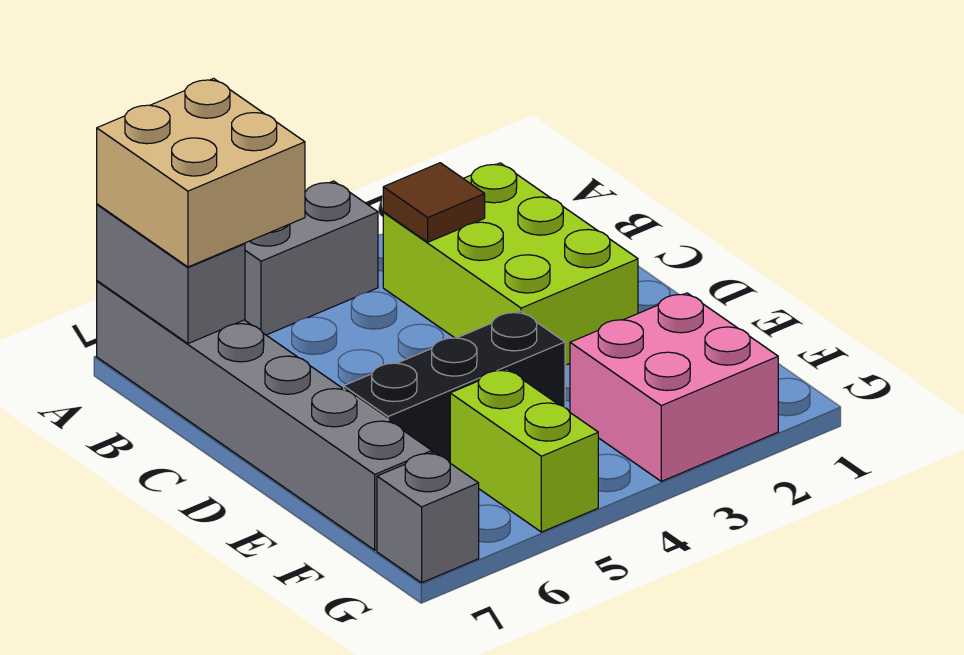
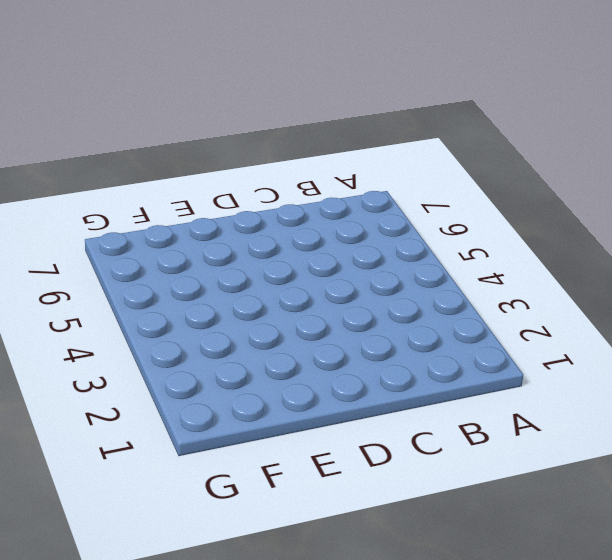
none -> grey 1x2 brick [245,181,378,335]
none -> grey 1x6 brick [97,281,432,550]

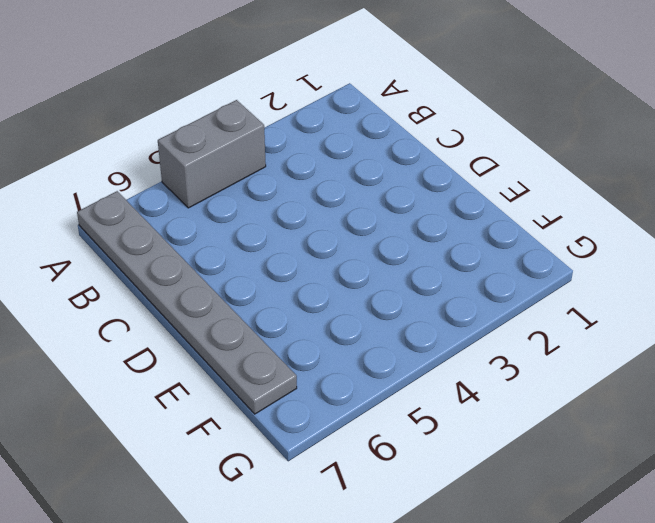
grey 1x6 plate [77,191,297,414] -> grey 1x6 brick [97,281,432,550]
none -> lime 2x3 brick [383,163,638,365]
none -> black 1x3 brick [344,311,565,463]

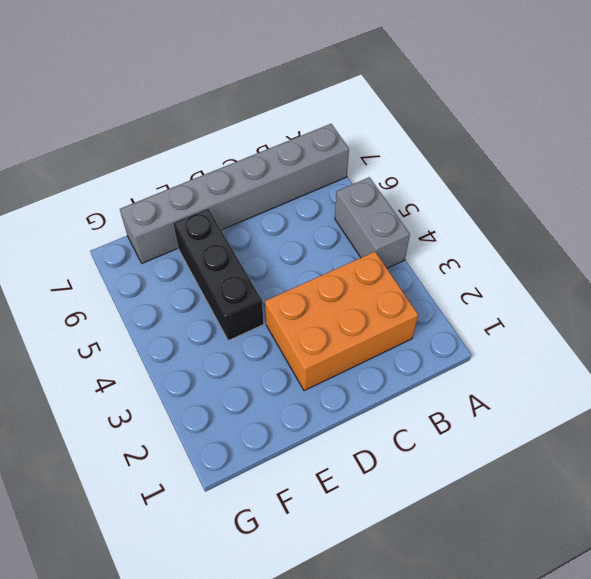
orange 2x3 brick [265,252,418,391] -> lime 2x3 brick [383,163,638,365]
none -> pink 2x2 brick [570,293,778,481]
none -> lime 1x2 brick [450,369,598,532]

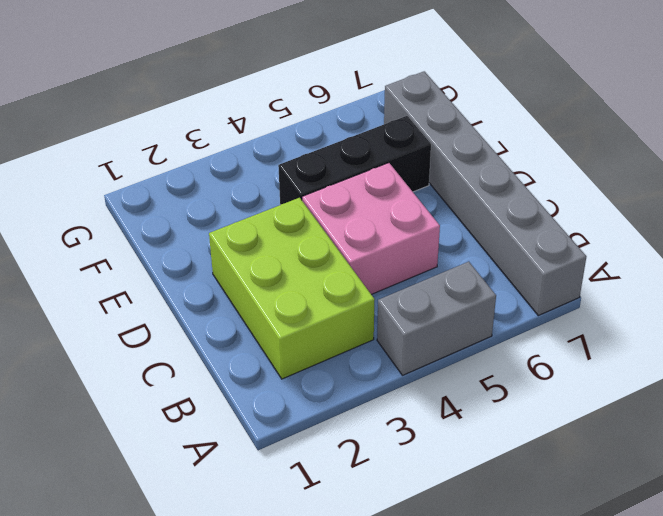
pink 2x2 brick [302,163,440,294] -> pink 2x2 brick moved to [570,293,778,481]
none -> lime 1x2 brick [450,369,598,532]
none -> grey 1x1 brick [377,452,479,583]

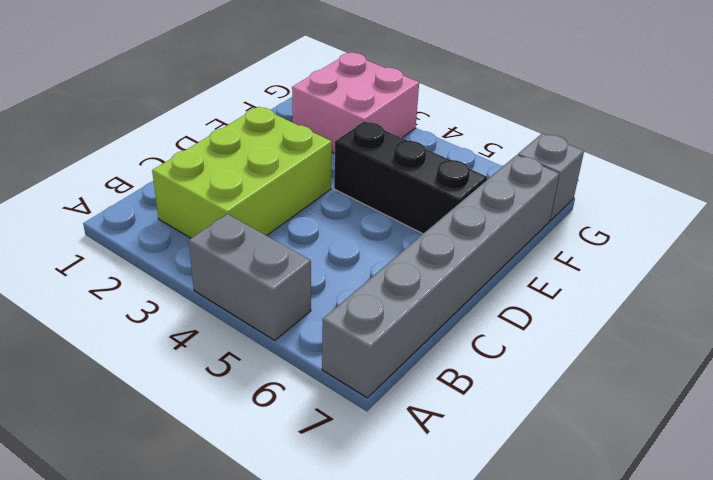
none -> lime 1x2 brick [450,369,598,532]
none -> grey 1x2 brick [97,204,245,344]

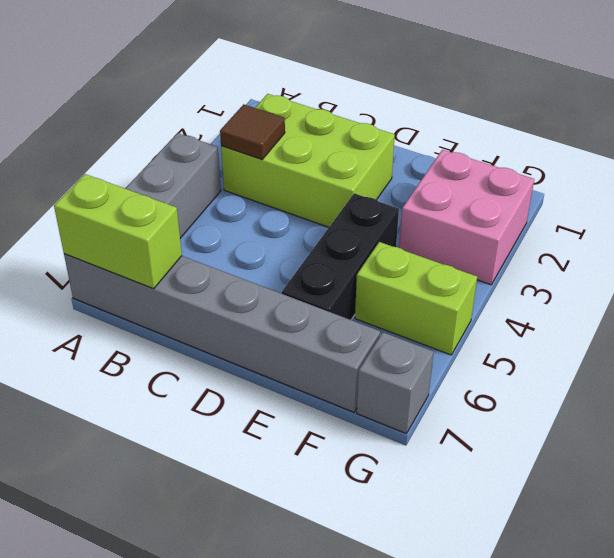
lime 1x2 brick [54,174,182,289] -> grey 1x2 brick [97,204,245,344]
none -> tan 2x2 brick [97,78,305,267]

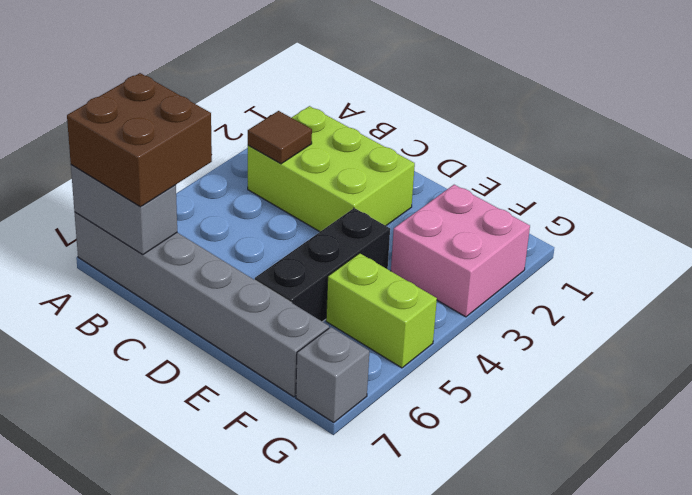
brown 2x2 brick [67,73,212,207] -> tan 2x2 brick [97,78,305,267]
none -> grey 1x2 brick [245,181,378,335]

